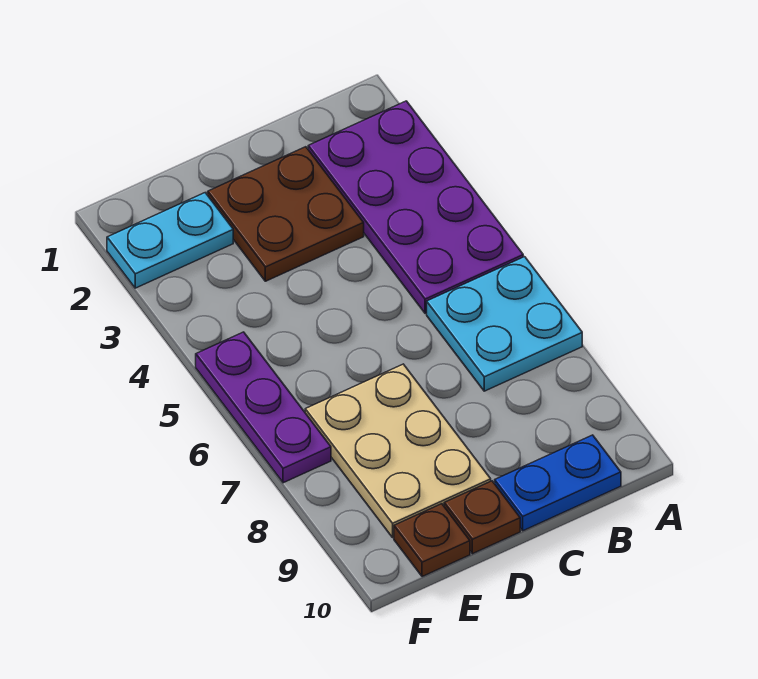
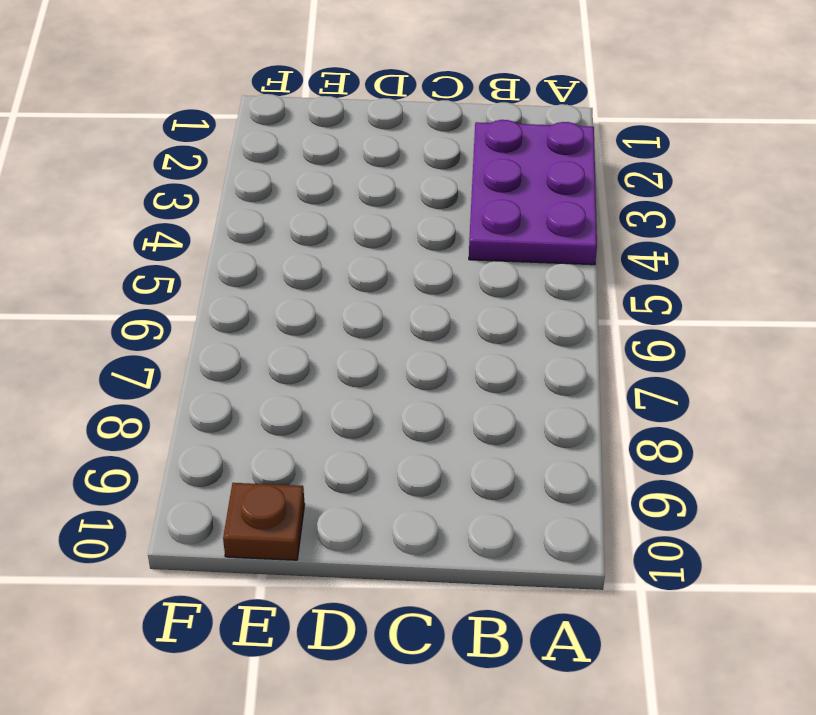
purple 2x3 plate [469,120,597,265] -> purple 2x4 plate [308,101,523,313]
none -> cyan 2x2 plate [427,257,582,391]
none -> blue 1x2 plate [495,435,621,531]

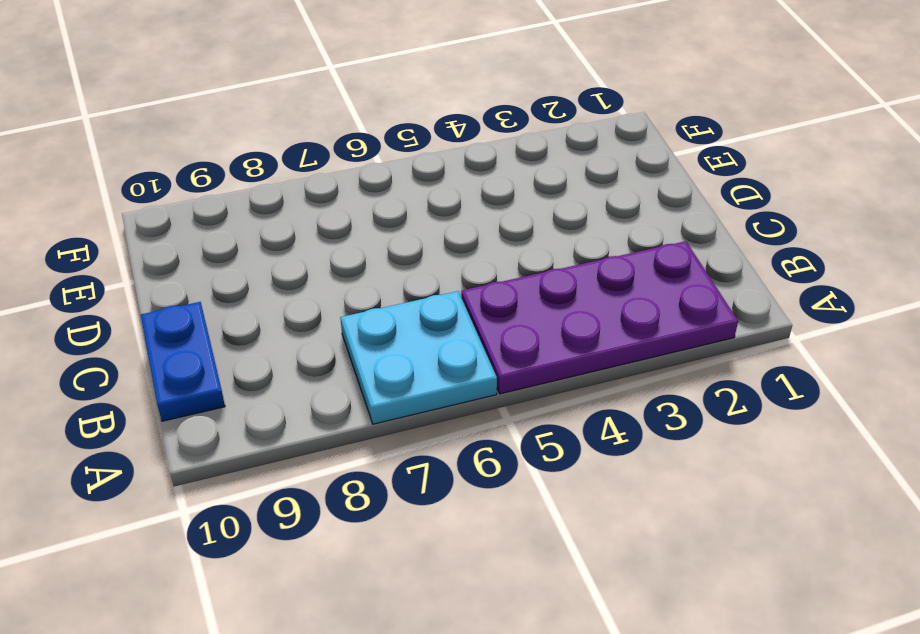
none -> brown 2x2 plate [208,147,364,281]
none -> tan 2x3 plate [305,364,491,537]

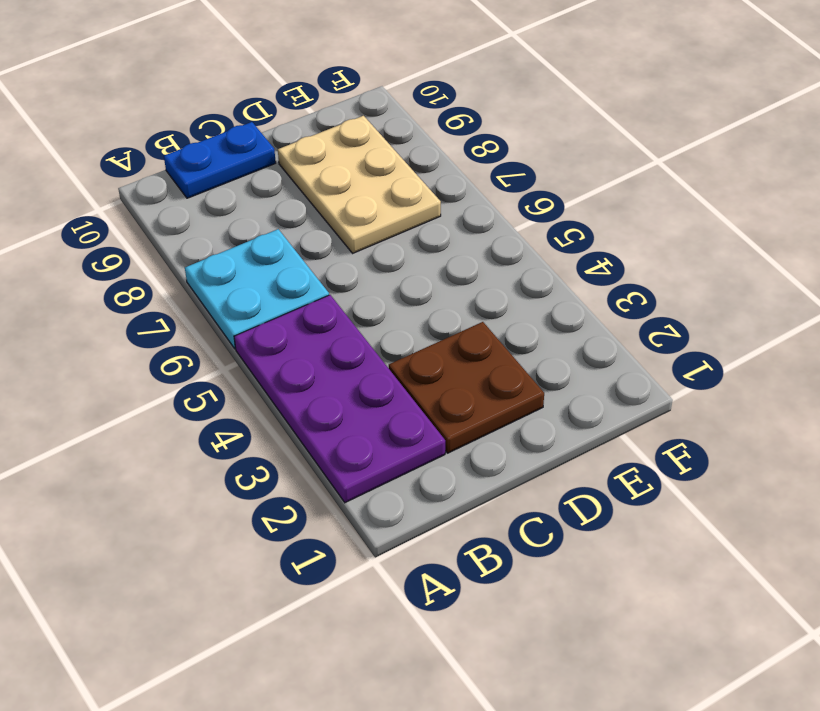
none -> brown 1x1 plate [444,481,520,554]
none -> cyan 1x2 plate [107,193,233,288]

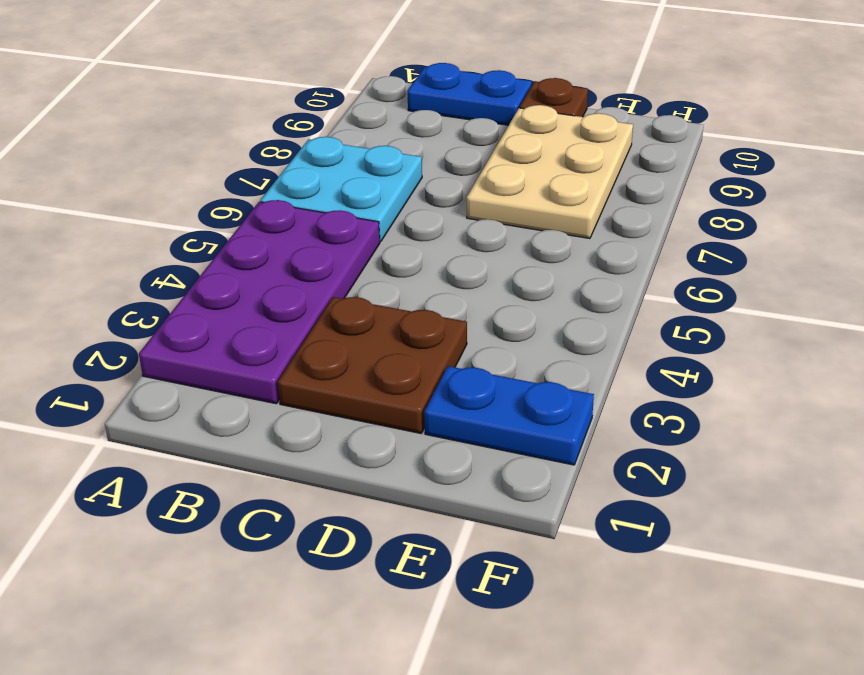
blue 1x2 plate [424,366,594,465] -> cyan 1x2 plate [107,193,233,288]
none -> brown 1x1 plate [394,504,470,577]
none -> purple 1x3 plate [196,332,331,483]

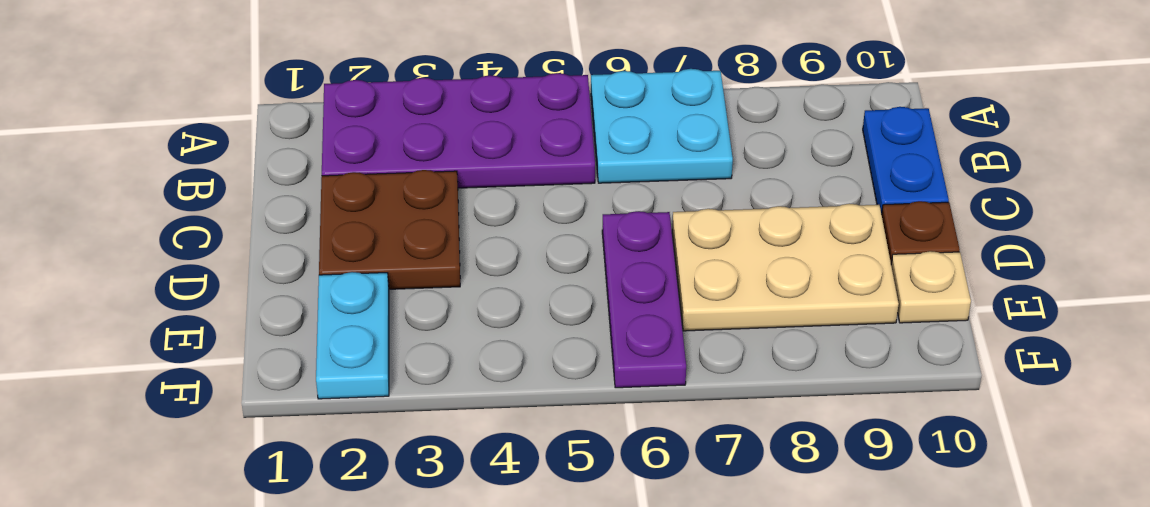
purple 1x3 plate [602,211,686,388] -> purple 1x3 plate turned to [196,332,331,483]
tan 1x1 plate [891,251,971,323] -> brown 1x1 plate [394,504,470,577]

